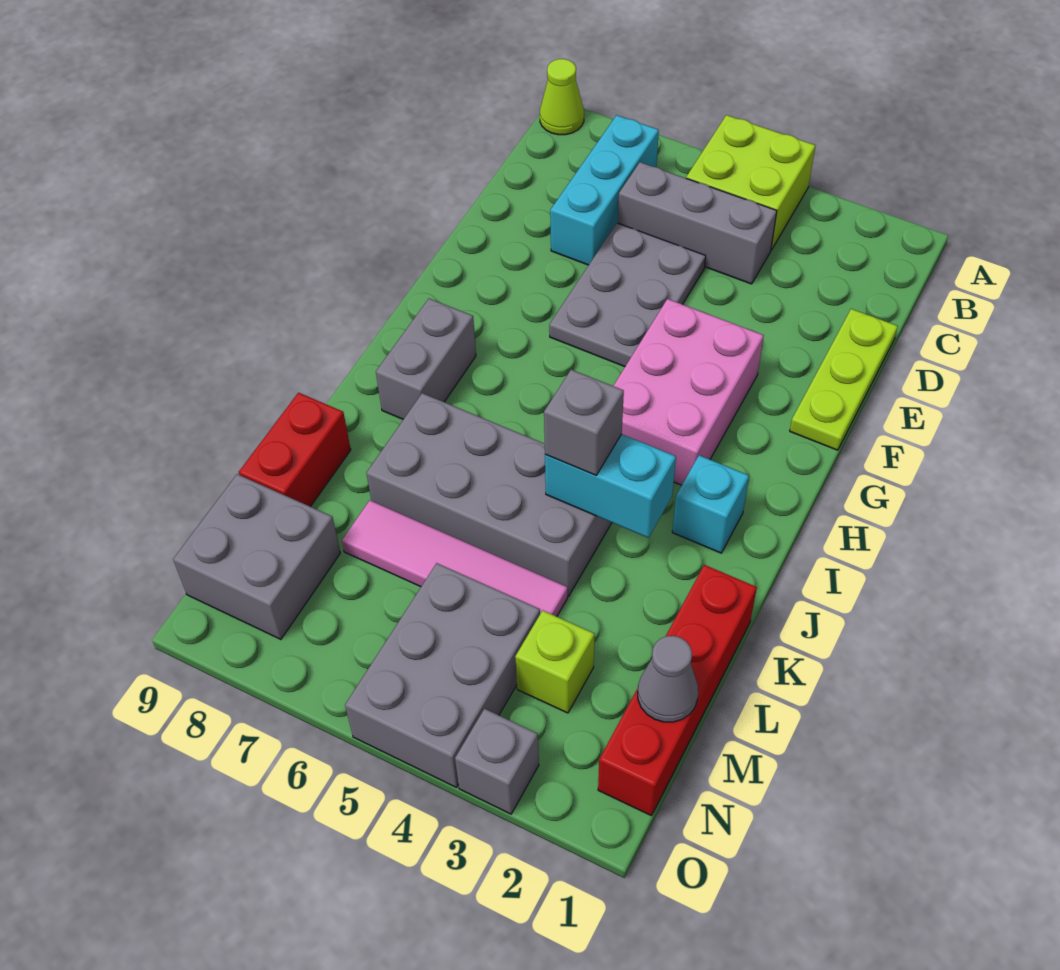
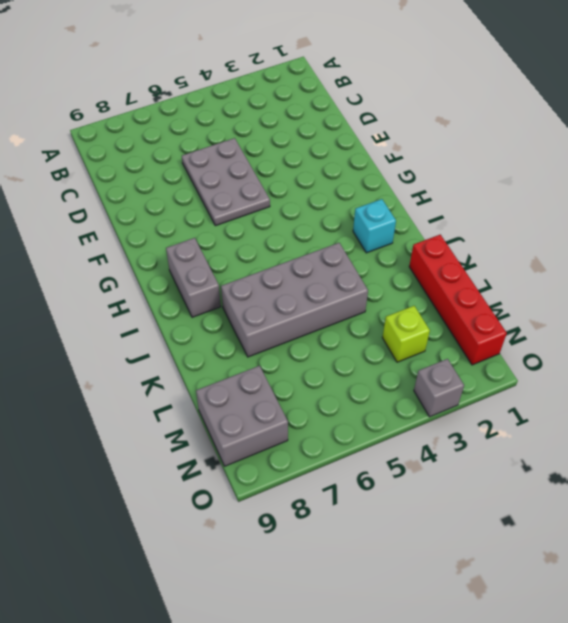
none -> lime 2x2 brick [686,115,816,250]
none -> lime 1x1 cone [540,59,584,135]
none -> cyan 1x3 brick [550,115,659,265]

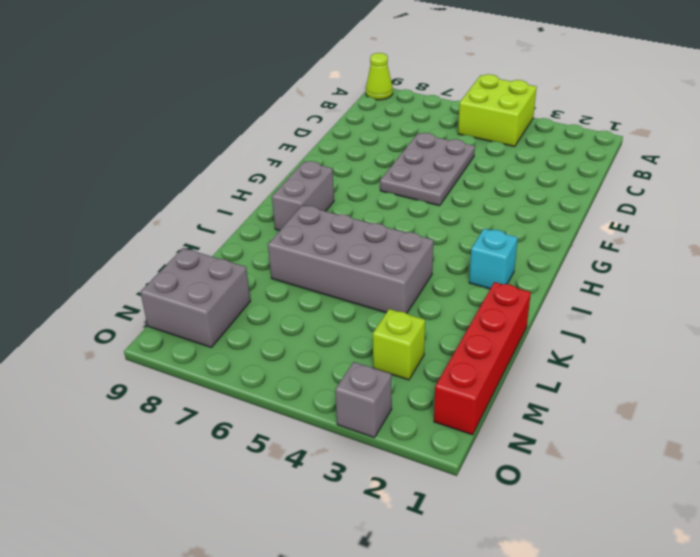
none -> cyan 1x3 brick [550,115,659,265]
none -> grey 1x3 brick [618,162,777,284]
none -> lime 1x3 plate [790,309,898,450]

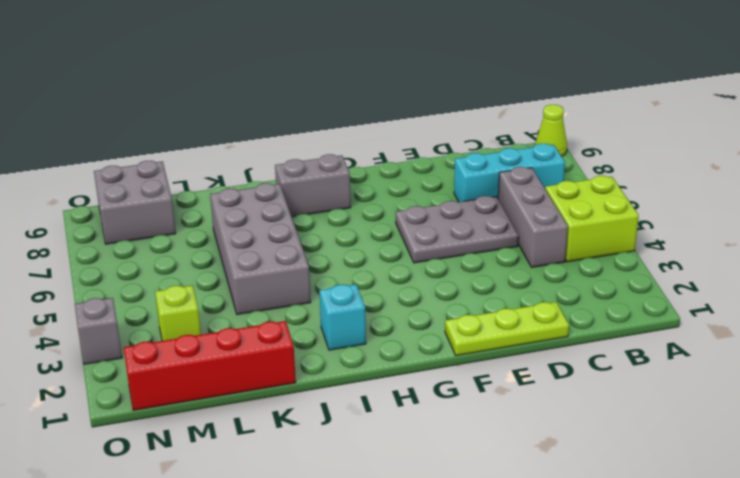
none -> pink 2x3 brick [614,299,764,485]
none -> red 1x2 brick [239,393,351,507]
none -> pink 1x4 tile [342,500,568,616]

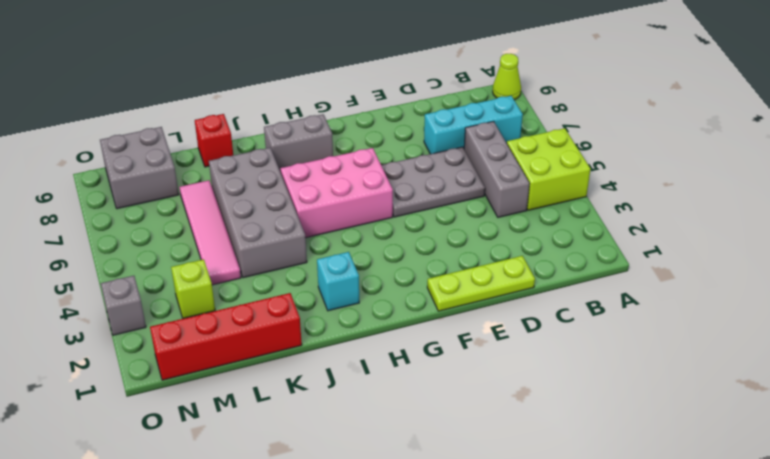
pink 2x3 brick [280,148,393,238] -> pink 2x3 brick moved to [614,299,764,485]
red 1x1 brick [195,114,233,167] -> red 1x2 brick [239,393,351,507]
none -> grey 2x3 brick [345,563,540,787]
none -> cyan 1x2 brick [545,434,676,538]
none -> grey 1x1 cone [638,636,698,722]

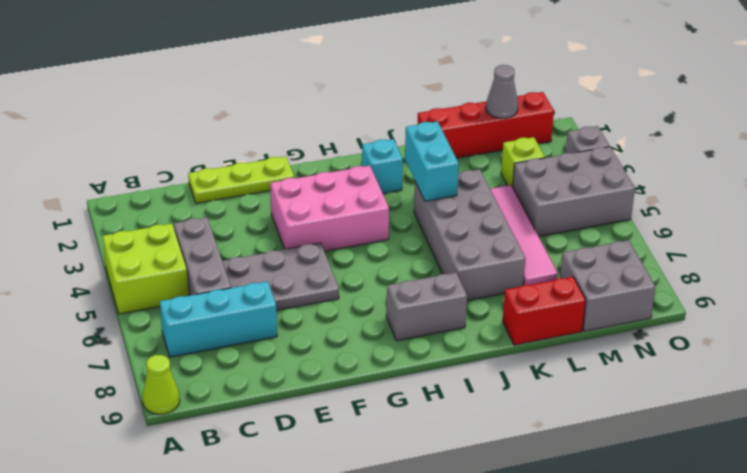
none -> grey 1x1 brick [544,370,624,475]

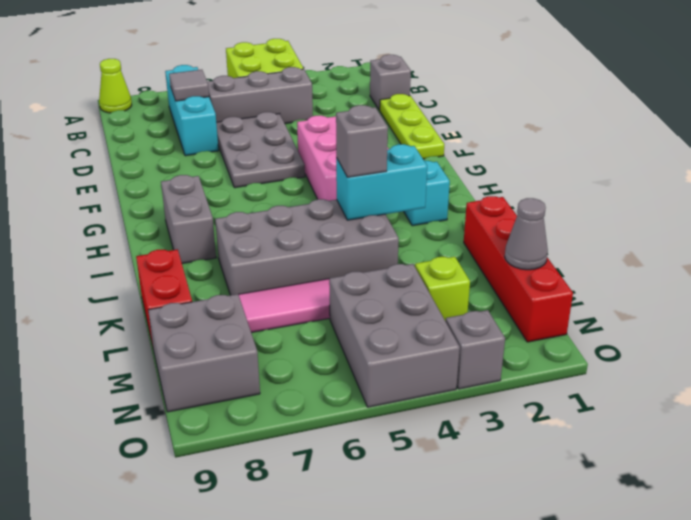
grey 1x1 brick [370,55,411,110] -> none
grey 1x1 tile [169,70,209,101] -> none

